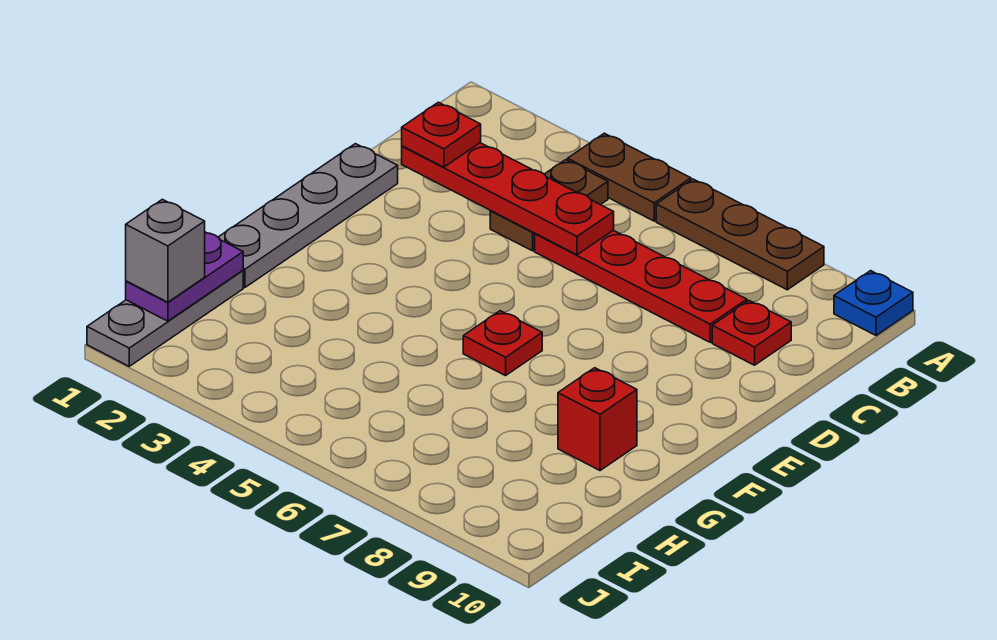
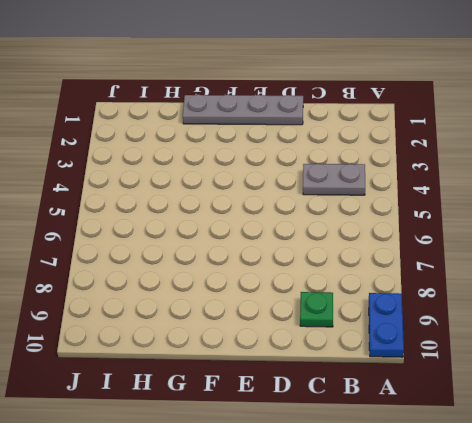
blue 1x2 plate [369,293,404,357] -> blue 1x1 plate [834,271,913,335]
grey 1x2 plate [303,164,365,195] -> brown 1x2 plate [490,160,608,251]
green 1x1 plate [300,292,333,327] -> red 1x1 plate [712,301,791,365]
none -> brown 1x2 plate [568,133,691,221]
none -> brown 1x3 plate [656,179,824,290]
none -> red 1x4 plate [535,230,747,342]

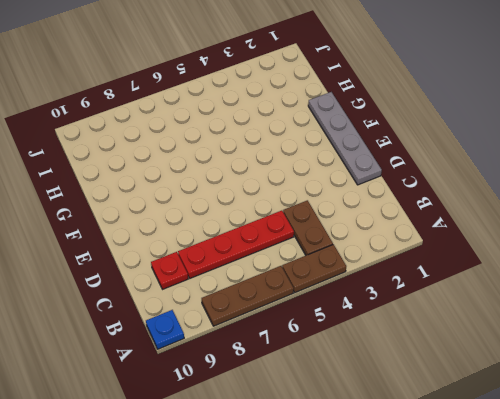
none -> red 1x1 plate [463,311,542,376]
none -> red 1x1 brick [558,368,637,471]
none -> grey 1x3 plate [87,270,243,366]

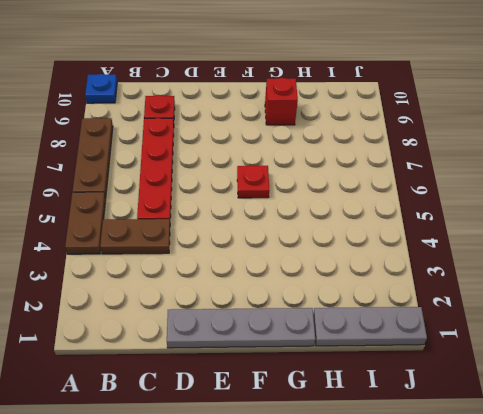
none -> red 1x4 plate [402,143,614,255]
none -> purple 1x2 plate [126,232,243,321]
none -> red 1x1 plate [402,102,481,167]

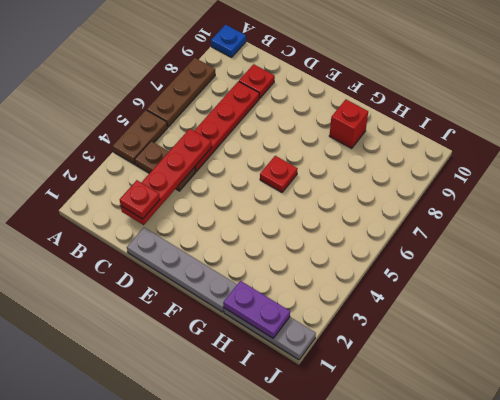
none -> grey 1x1 brick [126,199,205,302]

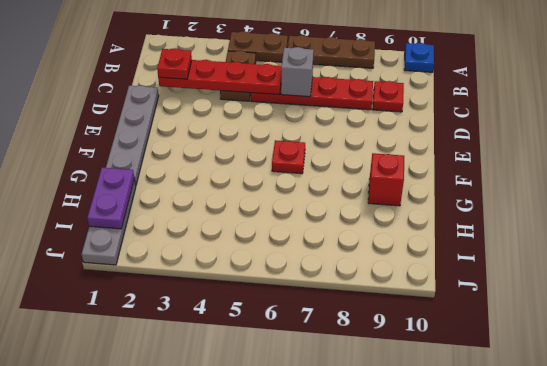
grey 1x1 brick [281,47,314,97] -> grey 1x1 brick moved to [126,199,205,302]

